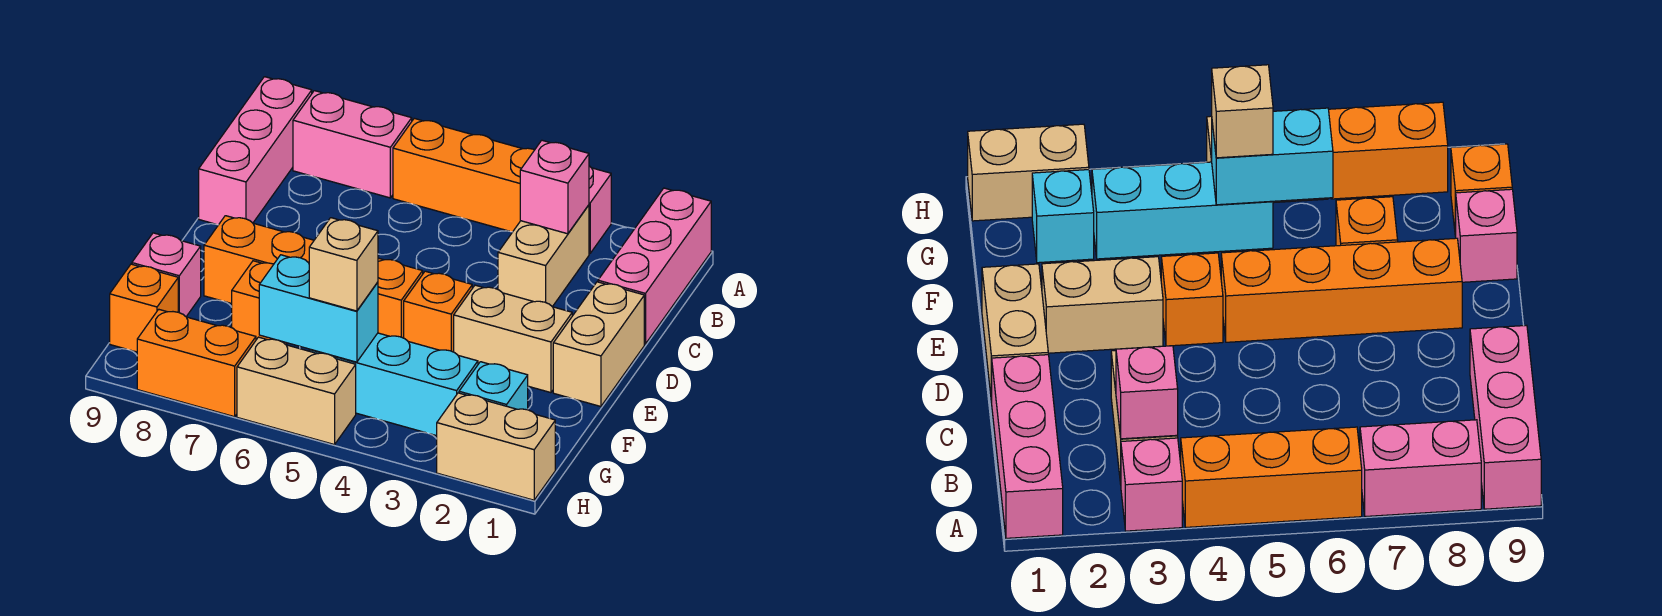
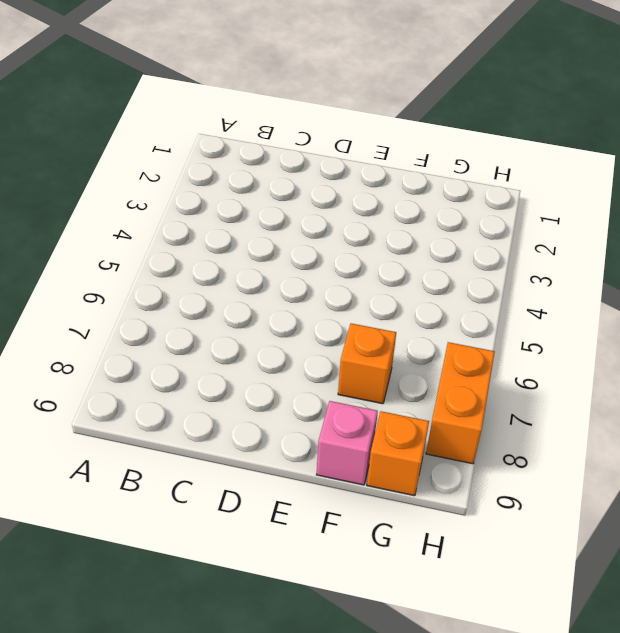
none -> pink 1x3 brick [598,188,711,344]
none -> pink 1x1 brick [589,166,611,254]
none -> orange 1x3 brick [393,118,534,232]

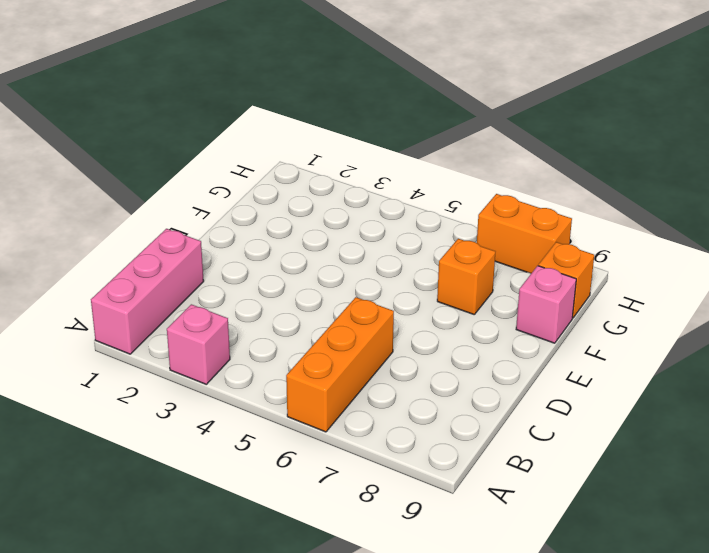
orange 1x3 brick [286,297,394,432] -> orange 1x3 brick turned to [393,118,534,232]
none -> pink 1x2 brick [293,91,412,198]
none -> pink 1x3 brick [199,77,312,225]
none -> tan 1x2 brick [498,205,589,307]

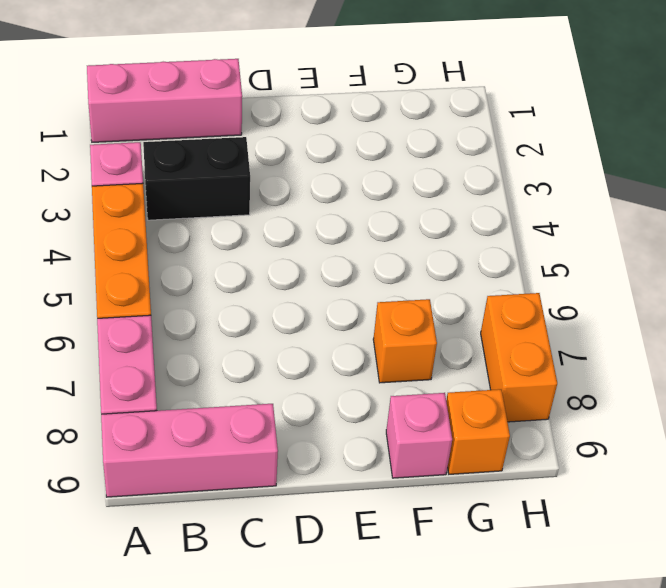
black 1x2 brick [143,137,250,220] -> tan 1x2 brick [498,205,589,307]
none -> tan 1x2 brick [553,282,644,406]
none -> tan 1x2 brick [454,285,572,393]
none -> orange 1x1 brick [404,271,472,352]

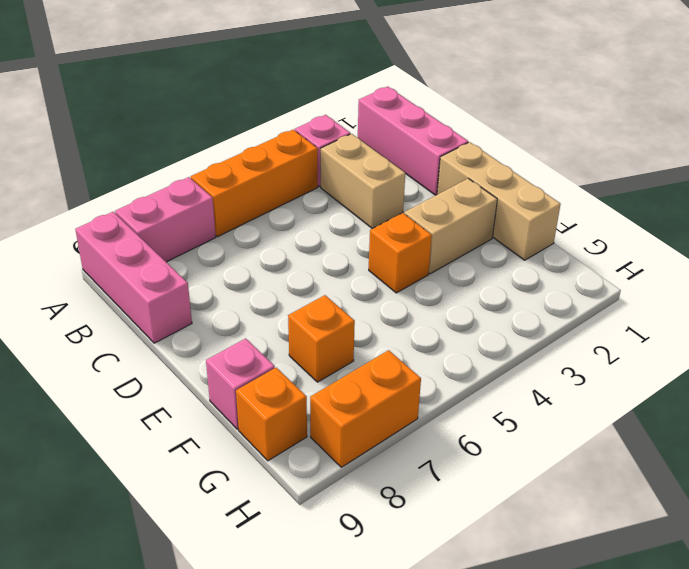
tan 1x3 brick [437,142,561,260] -> tan 1x2 brick [553,282,644,406]
none -> orange 1x4 brick [204,216,423,338]
none -> cyan 1x1 brick [459,362,528,410]
none -> cyan 1x3 brick [309,333,478,436]

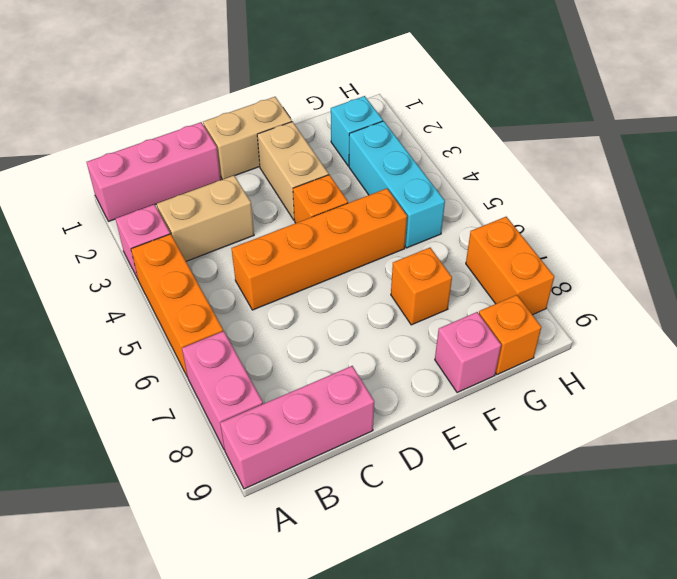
orange 1x4 brick [232,188,407,310] -> orange 1x4 brick turned to [204,216,423,338]
none -> tan 1x2 brick [437,393,555,500]
none -> tan 1x2 brick [237,337,356,445]
none -> pink 1x1 brick [520,140,589,234]

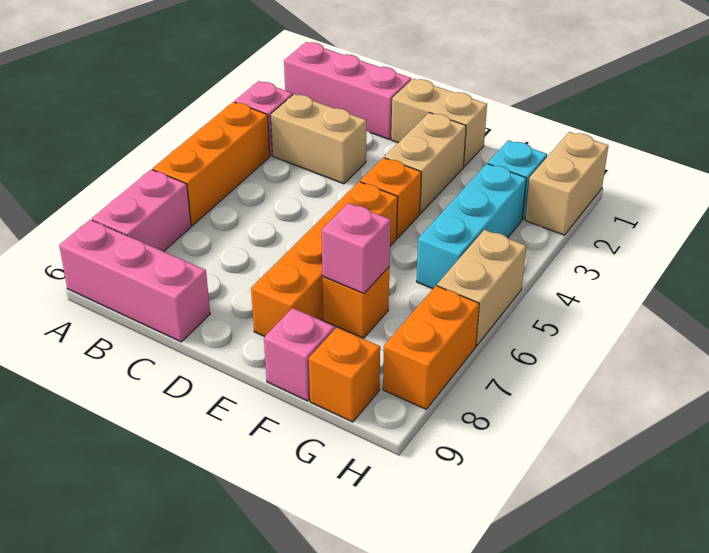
pink 1x1 brick [322,203,391,294] -> pink 1x1 brick moved to [520,140,589,234]
none -> cyan 1x2 brick [259,255,378,362]
none -> tan 1x1 brick [309,218,378,311]

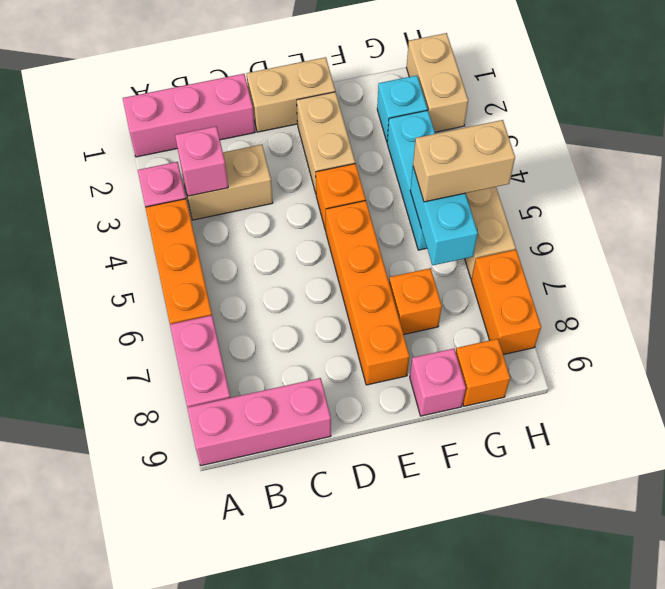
tan 1x2 brick [413,120,515,202] -> tan 1x1 brick [309,218,378,311]

